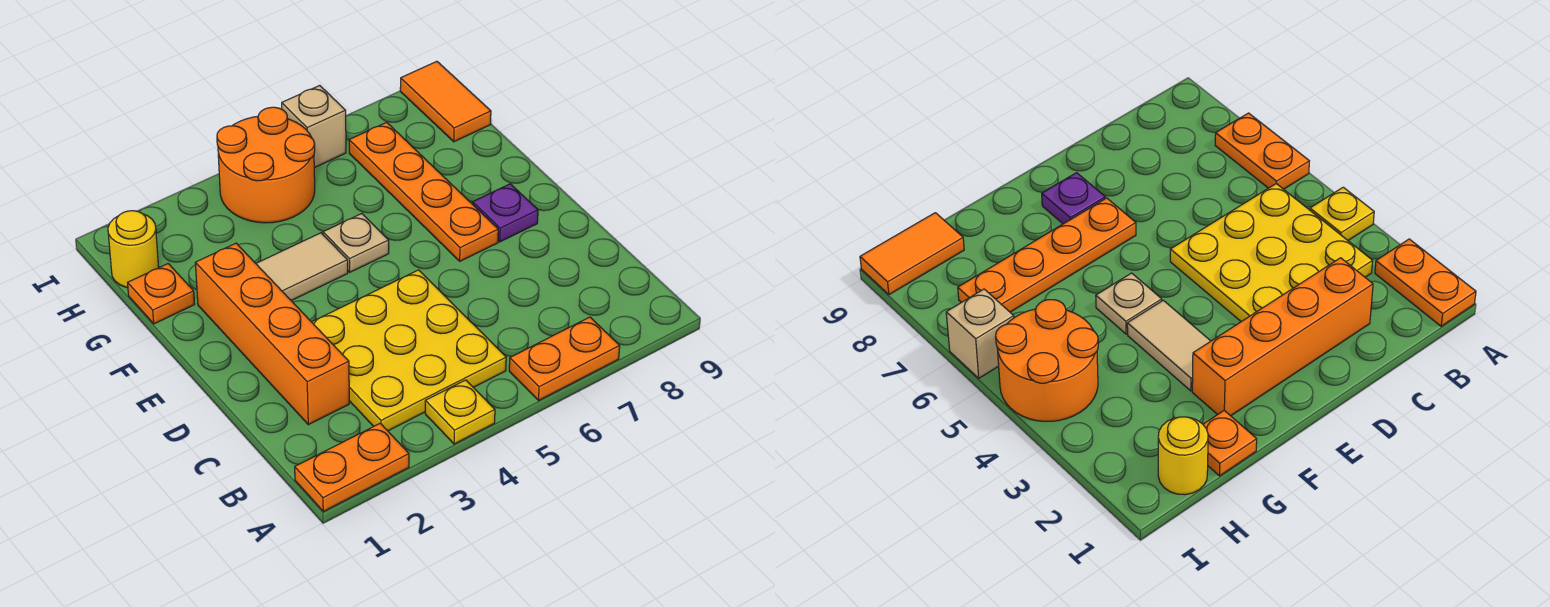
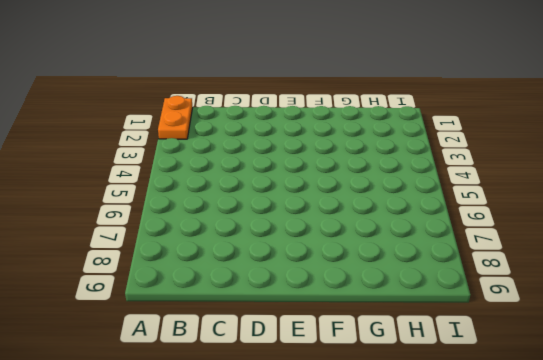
none -> yellow 1x1 plate [425,380,495,444]
none -> orange 1x2 plate [509,317,620,401]
none -> yellow 3x3 plate [312,270,506,431]

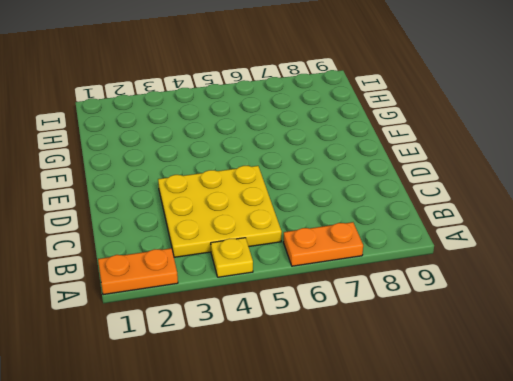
none -> orange 1x4 brick [195,243,349,425]
none -> orange 1x4 plate [349,122,498,261]
none -> purple 1x1 plate [473,184,538,242]

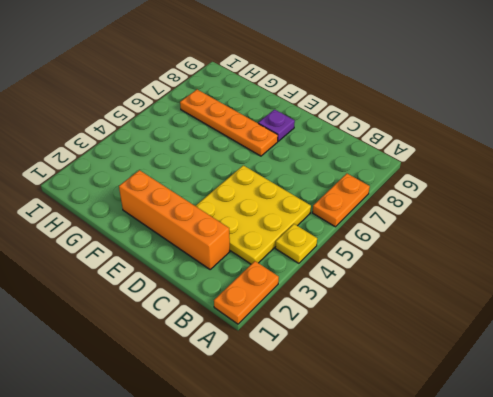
none -> tan 1x2 tile [256,233,348,301]
none -> tan 1x1 plate [323,214,389,272]
none -> orange 1x1 plate [128,264,195,324]

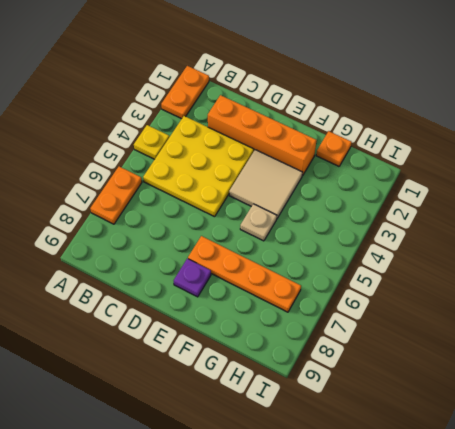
tan 2x2 tile [229,150,302,218] -> tan 1x2 tile [256,233,348,301]
none -> yellow 1x1 round brick [108,211,159,288]
none -> orange 2x2 round brick [217,107,315,223]
none -> orange 1x2 tile [400,61,491,142]

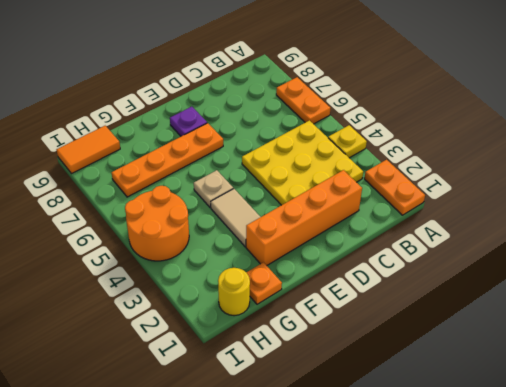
none -> tan 1x1 brick [282,85,346,168]

